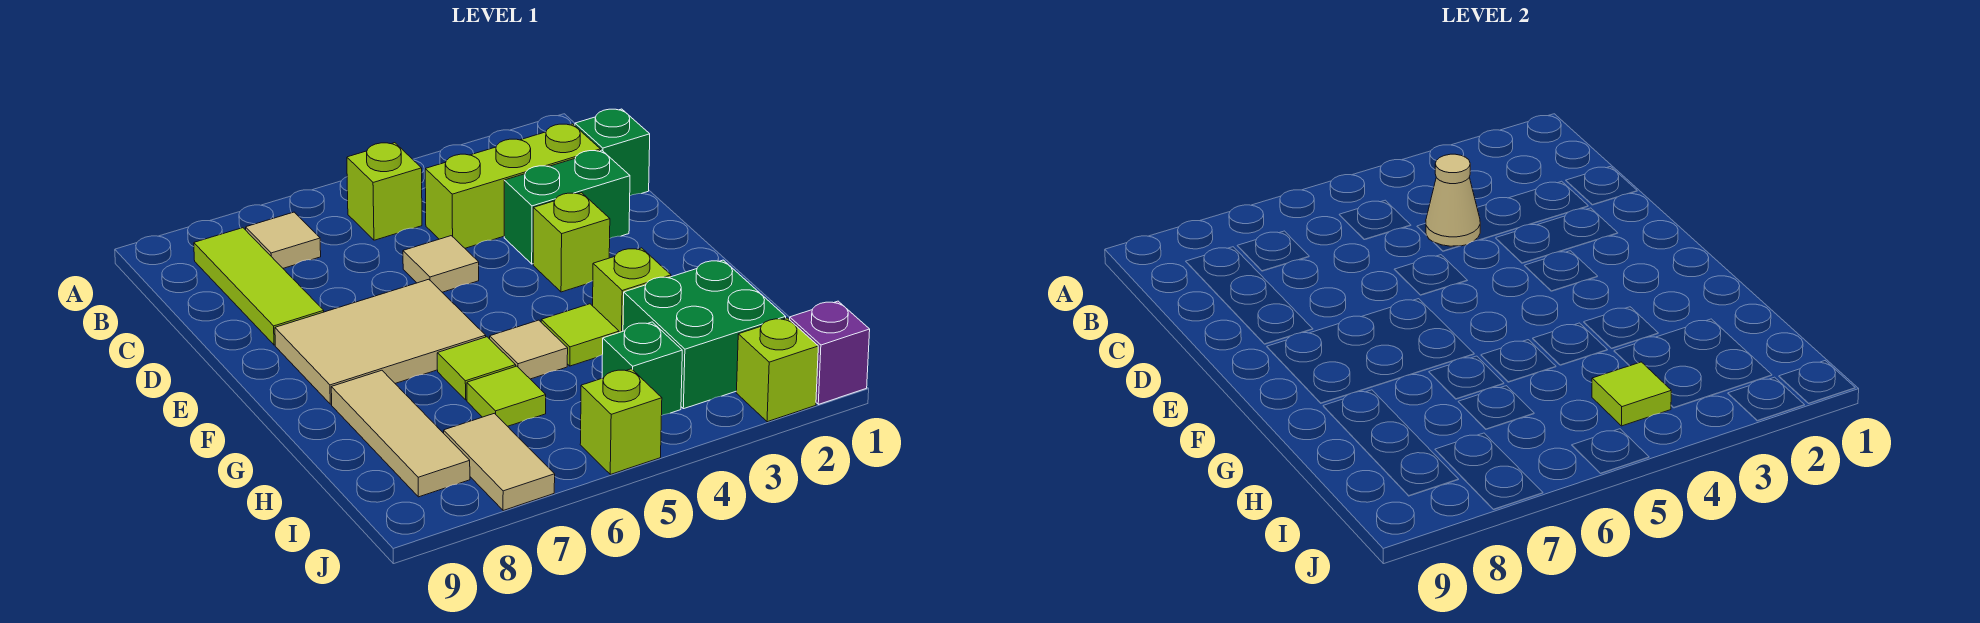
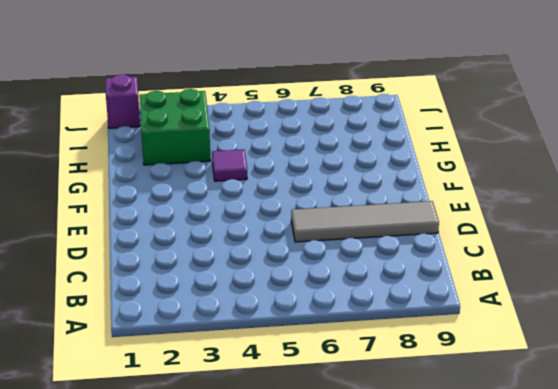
grey 1x4 tile [291,201,439,242] -> lime 1x3 tile [194,228,324,345]
purple 1x1 tile [212,149,247,181] -> lime 1x1 tile [541,304,619,366]
none -> lime 1x1 brick [347,143,422,240]
none -> tan 1x1 tile [246,212,321,268]
none -> green 1x1 brick [575,109,650,196]

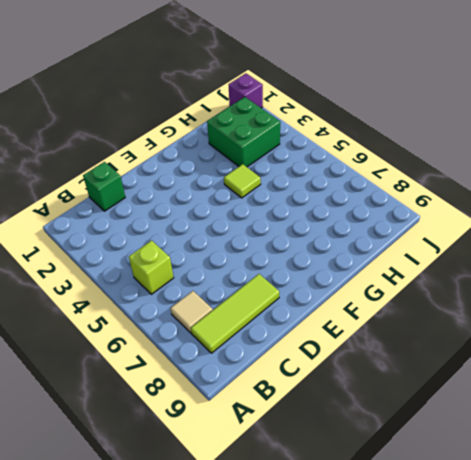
none -> lime 1x3 brick [425,124,601,248]
none -> green 1x2 brick [504,150,630,264]
none -> tan 1x1 tile [403,236,479,292]

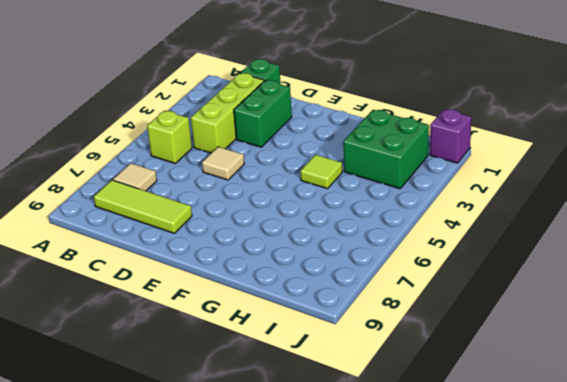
none -> lime 1x1 brick [533,193,610,292]
none -> tan 2x3 tile [275,279,486,404]
none -> lime 1x1 brick [593,248,671,333]

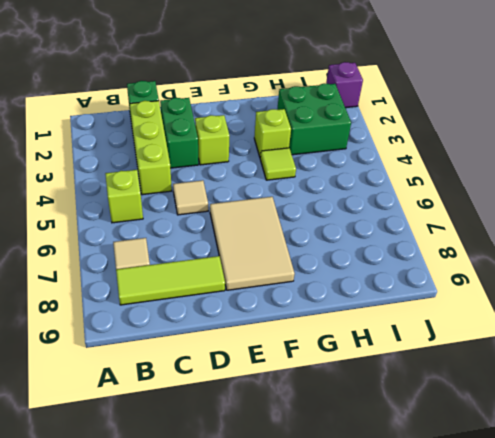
none -> tan 1x1 tile [490,320,568,379]
none -> lime 1x1 tile [437,337,516,400]
none -> tan 1x3 tile [331,370,470,497]

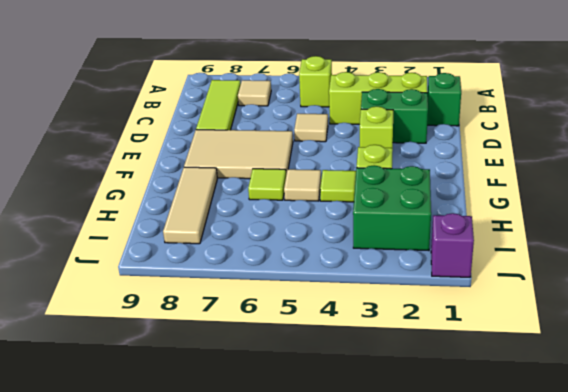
none -> lime 1x1 tile [467,366,546,426]
none -> green 1x1 brick [602,322,682,415]
none -> tan 1x2 tile [444,413,555,511]

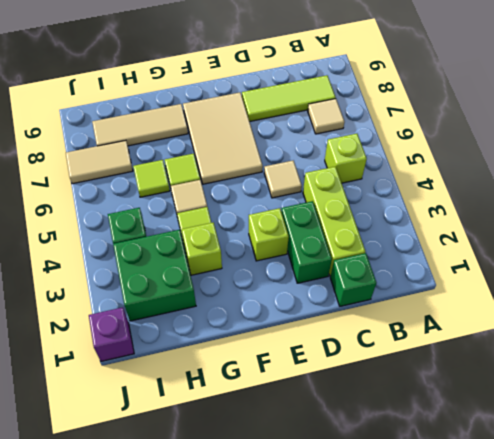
none -> lime 1x1 brick [736,318,818,422]
none -> lime 1x1 brick [580,369,662,474]
none -> tan 1x1 cone [1426,154,1480,246]

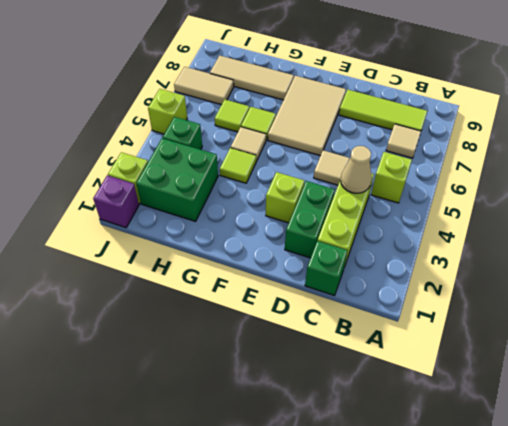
none -> lime 1x1 brick [593,248,671,333]
none -> lime 1x1 tile [1592,362,1671,426]

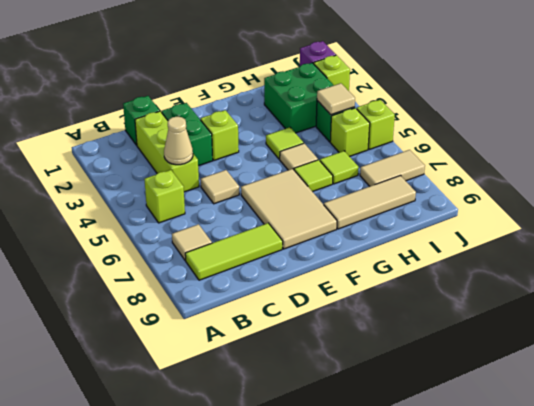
tan 1x1 tile [317,83,355,115] -> lime 1x1 tile [1592,362,1671,426]
lime 1x1 brick [330,108,370,157] -> lime 1x1 brick moved to [593,248,671,333]

